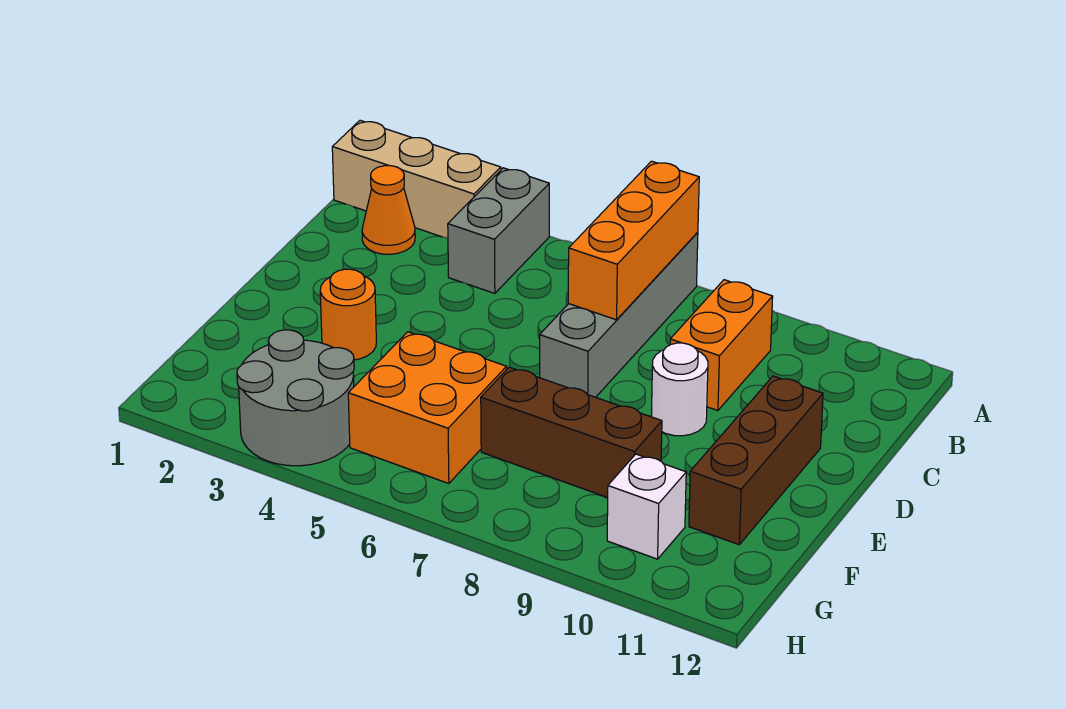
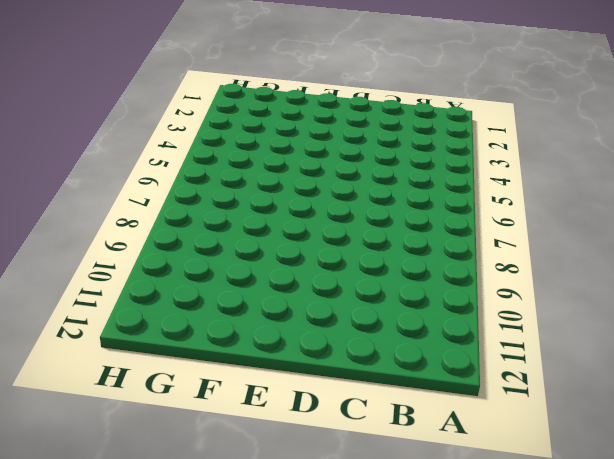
none -> tan 1x3 brick [332,120,501,239]
none -> grey 1x2 brick [448,168,549,293]
none -> grey 1x4 brick [540,232,698,397]

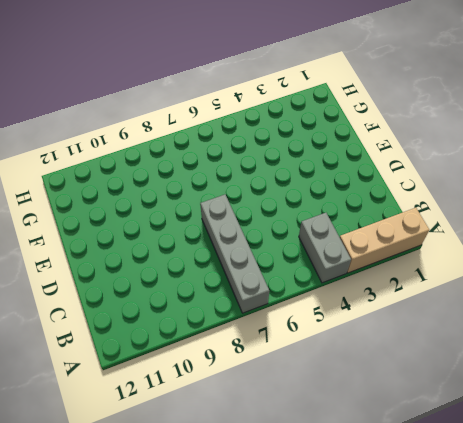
none -> orange 1x1 cone [362,166,415,254]
none -> orange 1x2 brick [670,280,773,411]
none -> white 1x1 round brick [651,343,708,436]

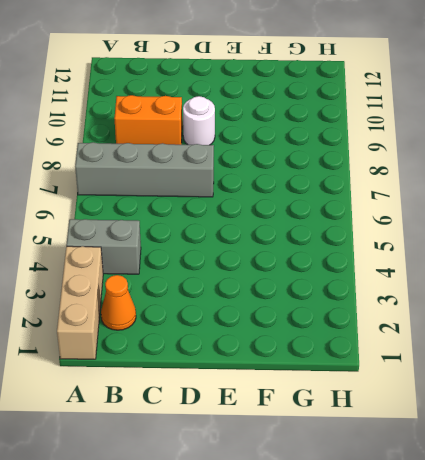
none -> brown 1x3 brick [689,376,823,545]
none -> orange 1x1 round brick [320,269,376,360]
none -> orange 2x2 brick [348,332,507,484]

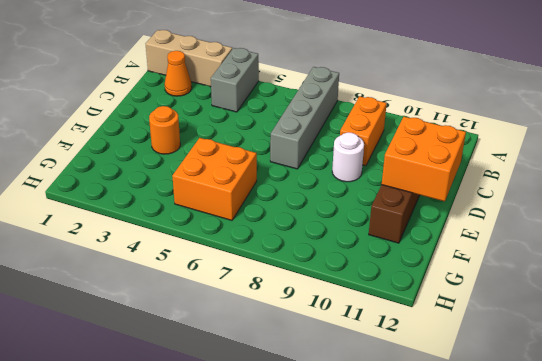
orange 2x2 brick [382,117,466,201] -> none
none -> brown 1x3 brick [481,367,662,498]
none -> grey 2x2 round brick [237,330,354,466]
none -> white 1x1 brick [607,454,686,559]

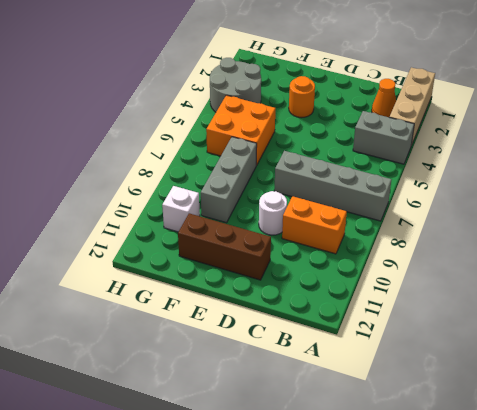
grey 1x3 brick [201,137,257,223] -> brown 1x3 brick [481,367,662,498]
none -> orange 1x3 brick [568,161,699,320]

